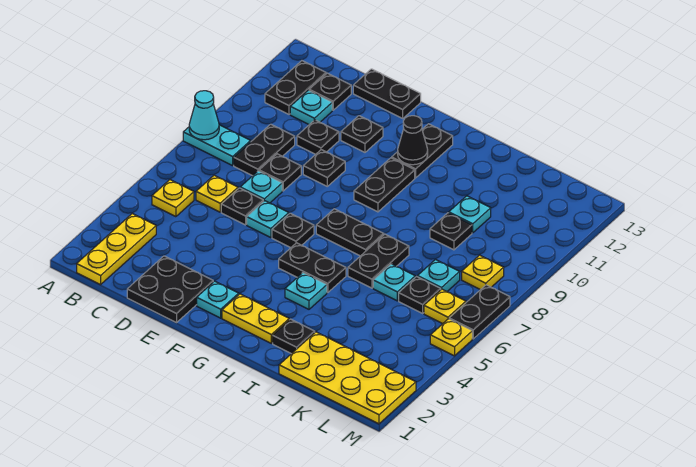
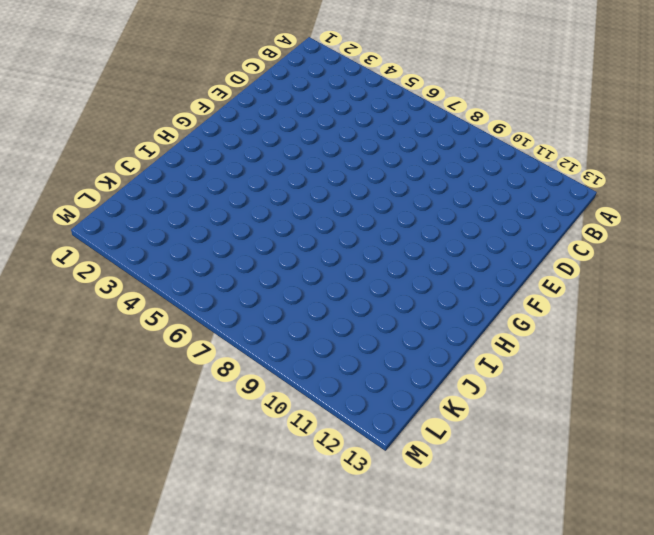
none -> cyan 1x2 plate [183,125,251,166]
none -> yellow 1x3 plate [77,214,156,285]
none -> yellow 1x1 plate [152,180,194,217]
none -> black 1x2 plate [265,61,326,114]

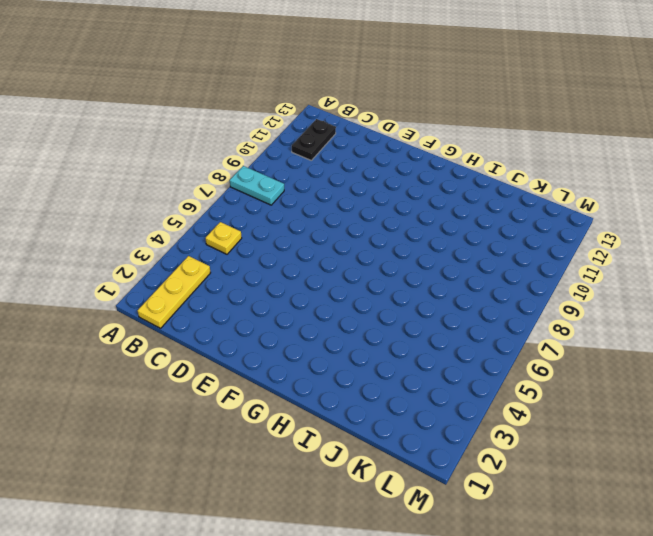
none -> yellow 1x1 plate [196,175,238,212]
none -> black 1x2 plate [234,124,295,176]
none -> cyan 1x1 plate [290,90,332,125]
none -> black 1x1 plate [309,73,351,110]

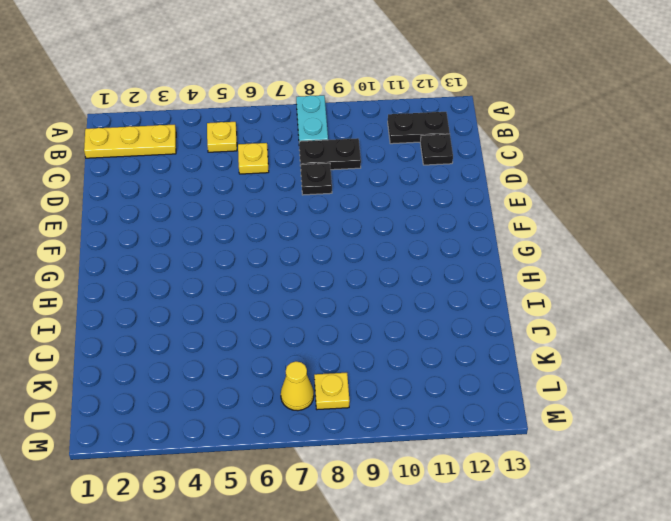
yellow 1x1 cone [281,361,314,411] -> none
none -> cyan 1x1 plate [290,90,332,125]
none -> black 2x2 plate [127,256,213,323]
none -> black 1x1 plate [221,188,263,225]
none -> cyan 1x1 plate [240,171,282,203]

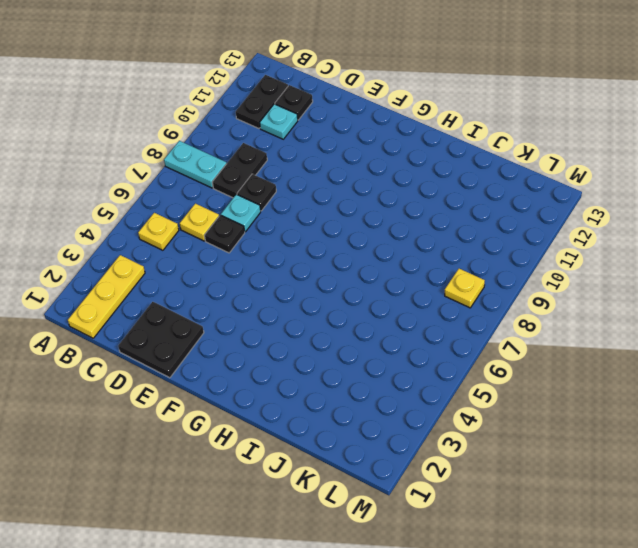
none -> black 1x1 plate [297,120,339,154]
none -> black 1x2 plate [353,69,421,118]
none -> cyan 1x1 plate [247,201,289,238]
none -> black 1x1 plate [303,150,345,186]

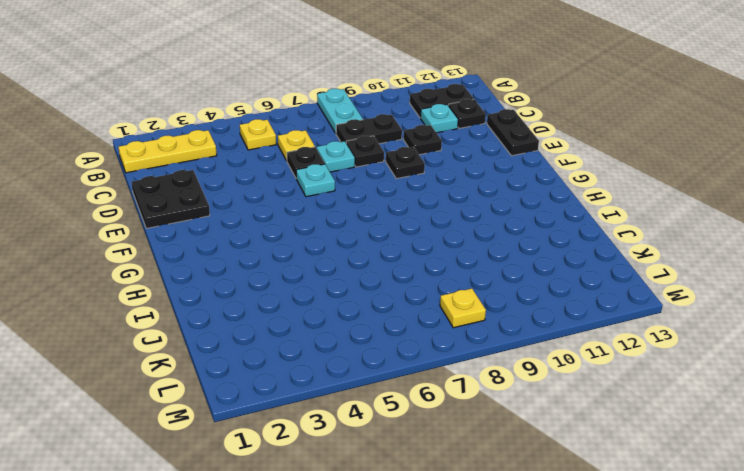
none -> black 1x1 plate [341,116,383,152]
none -> cyan 1x1 plate [197,281,239,318]
none -> black 1x1 plate [272,213,314,248]
none -> yellow 1x2 plate [222,294,289,343]

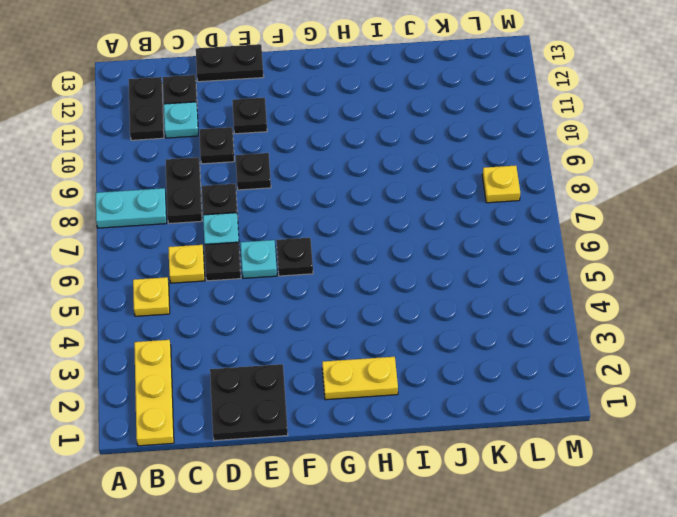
none -> cyan 1x1 plate [197,281,239,318]
none -> black 1x2 plate [279,243,346,293]
none -> black 1x2 plate [316,209,384,256]
none -> black 1x2 plate [354,158,415,212]

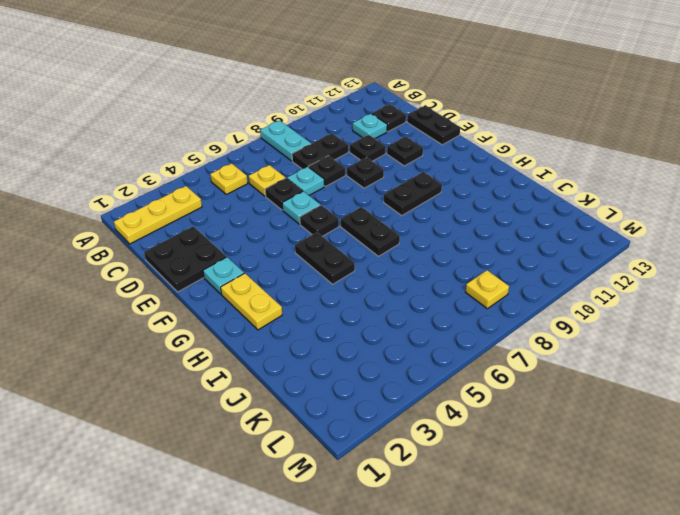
none -> black 1x2 plate [265,61,326,114]
none -> black 1x2 plate [392,124,453,178]
none -> cyan 1x1 plate [285,273,327,309]
none -> black 1x1 plate [273,319,315,354]

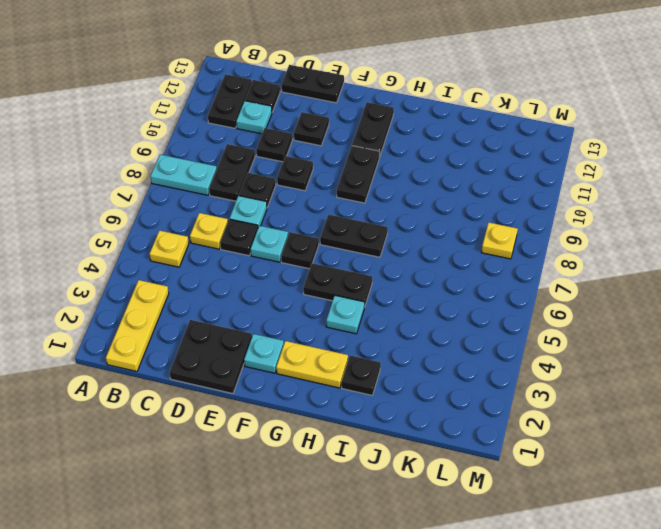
none -> black 1x2 plate [348,234,409,288]
none -> yellow 2x4 plate [279,332,416,424]
none -> cyan 1x1 plate [373,264,415,301]
none -> black 1x1 plate [430,213,472,250]

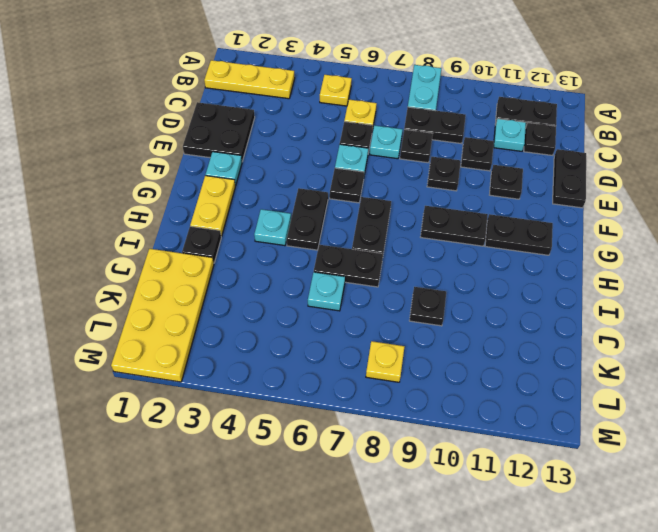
none -> cyan 1x1 plate [449,196,491,233]
none -> black 1x1 plate [399,277,441,313]
none -> cyan 1x1 plate [417,260,460,291]
none -> yellow 1x1 plate [424,289,466,324]

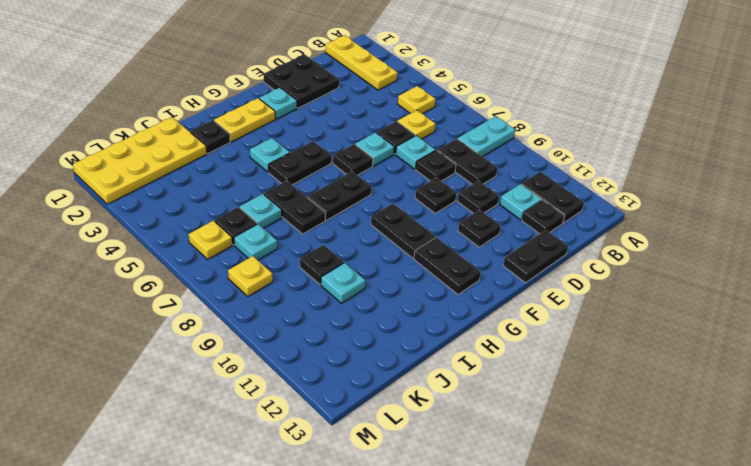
none -> yellow 1x1 plate [430,319,472,356]
none -> black 1x2 plate [449,285,510,339]
none -> cyan 1x1 cone [189,91,219,140]
none -> black 1x1 cone [398,116,428,165]

